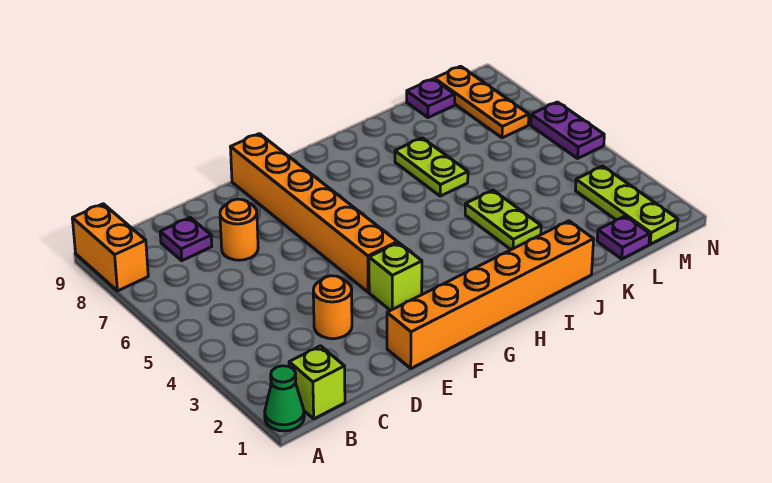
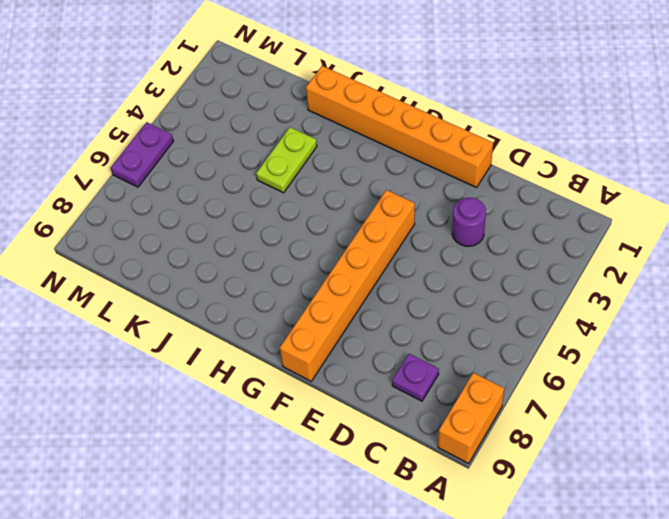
purple 1x1 round brick [452,198,486,246] -> orange 1x1 round brick [313,276,352,339]
none -> green 1x1 cone [265,366,304,431]
none -> lime 1x1 brick [289,346,345,419]
none -> orange 1x1 round brick [220,199,258,260]

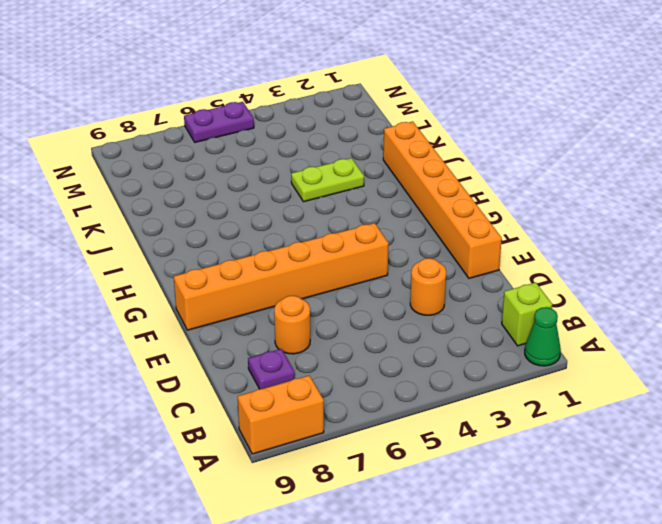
none -> lime 1x1 brick [369,243,422,311]
none -> lime 1x2 plate [395,138,468,196]
none -> purple 1x1 plate [597,216,650,259]

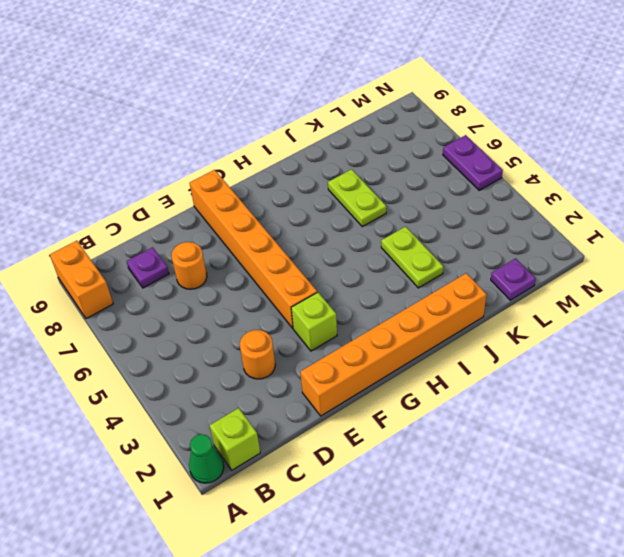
none -> purple 1x1 plate [407,79,455,118]
none -> lime 1x3 plate [575,166,678,244]
none -> orange 1x3 plate [435,66,529,138]

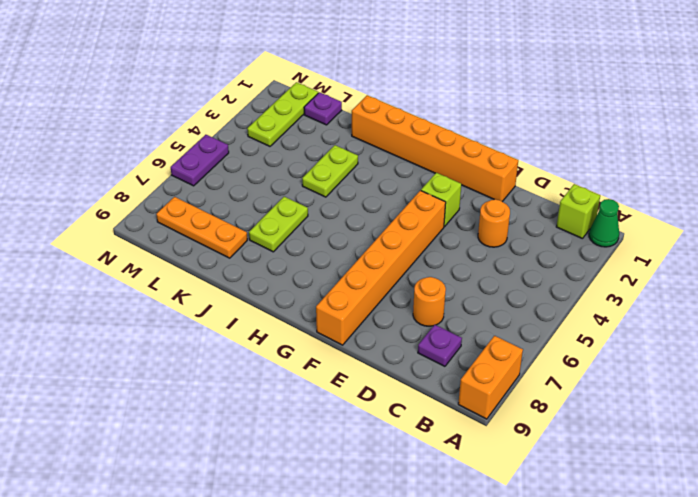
orange 1x3 plate [156,197,247,258] -> orange 1x3 plate turned to [435,66,529,138]
none -> purple 1x1 plate [407,79,455,118]

